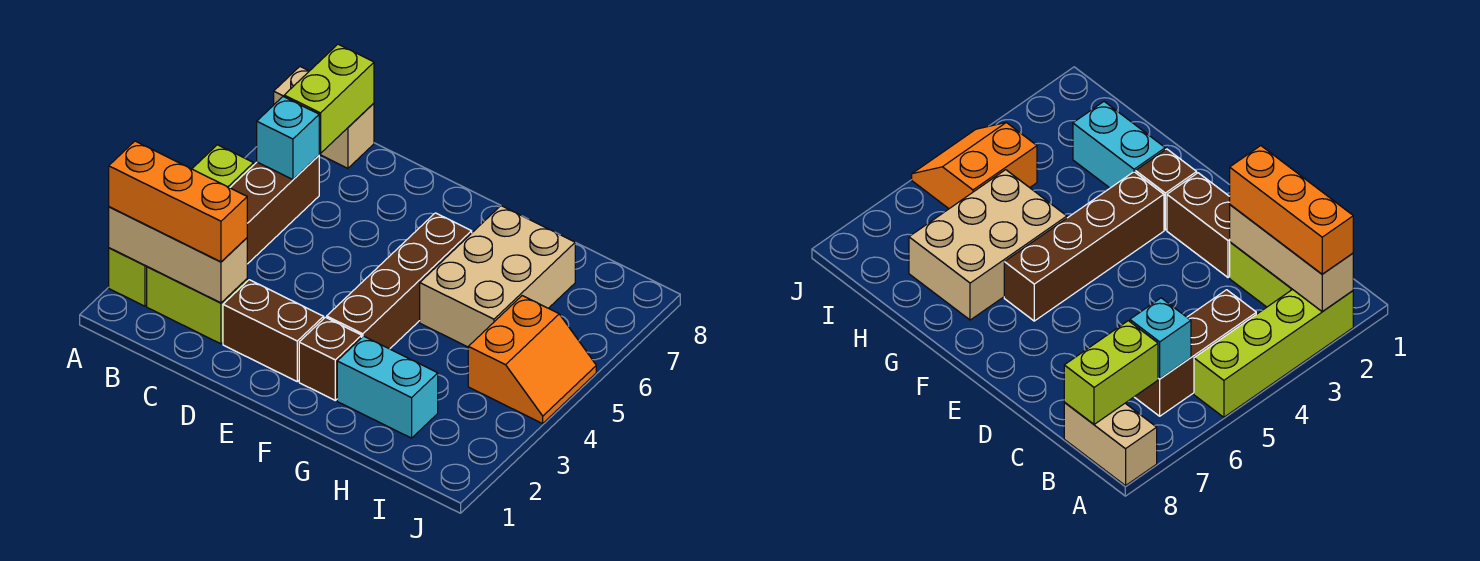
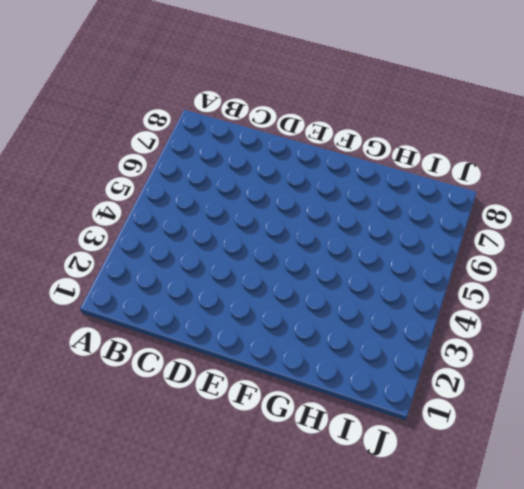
none -> lime 1x4 brick [109,145,254,306]
none -> tan 1x2 brick [274,67,374,168]
none -> lime 1x2 brick [147,267,247,344]

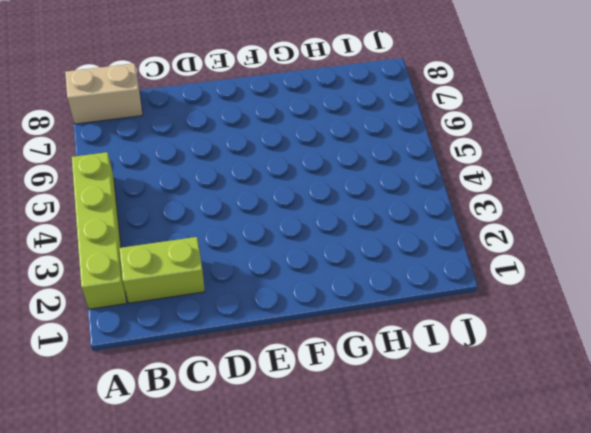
none -> brown 1x3 brick [230,156,319,264]
none -> brown 1x2 brick [223,280,324,381]
none -> brown 1x1 brick [299,317,362,400]

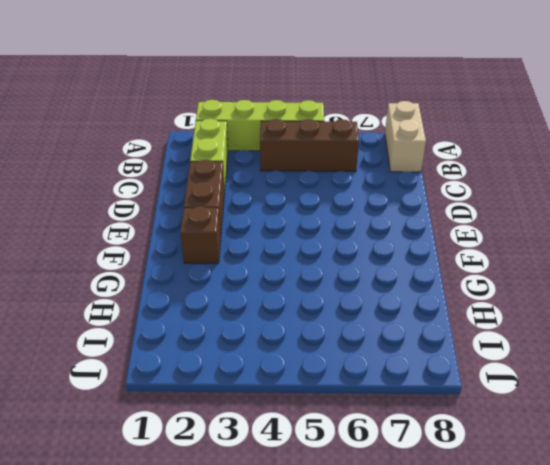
none -> brown 1x4 brick [327,213,472,349]
none -> cyan 1x2 brick [337,336,438,438]
none -> tan 2x3 brick [420,206,575,347]

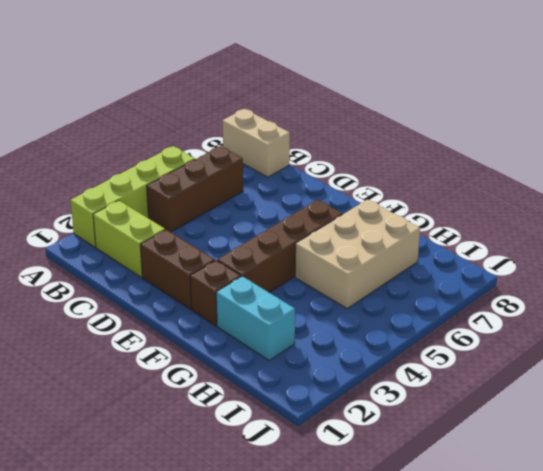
none -> orange 2x2 slope [468,296,596,424]
none -> tan 1x3 brick [109,207,247,303]
none -> cyan 1x1 brick [257,97,319,180]

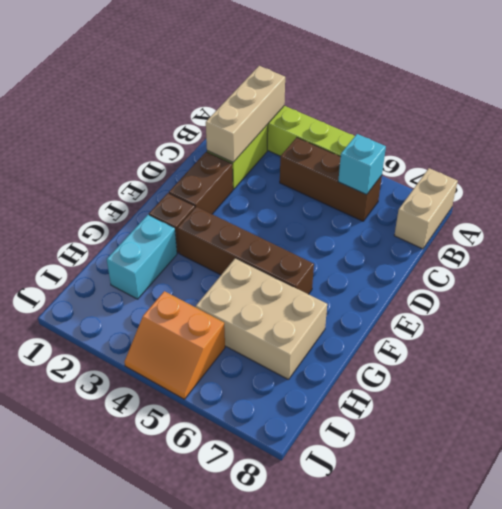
none -> lime 1x2 brick [284,44,374,153]
none -> orange 1x3 brick [109,141,247,262]

